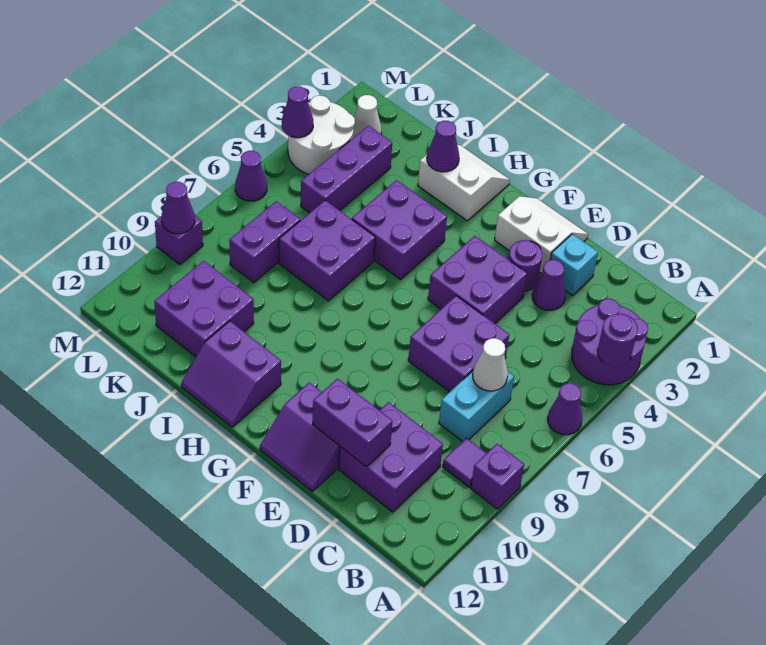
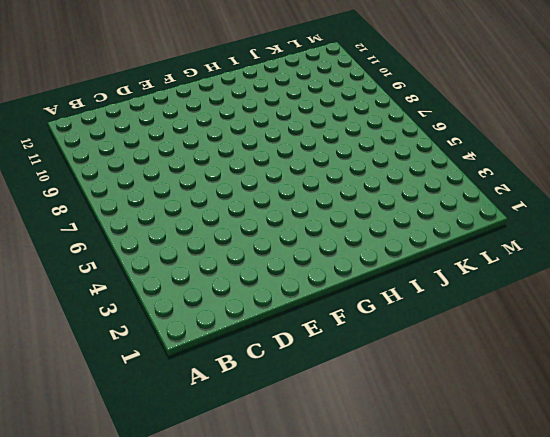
none -> purple 2x2 round brick [572,299,648,385]
none -> purple 1x1 cone [547,383,582,435]
none -> purple 1x1 brick [471,444,524,509]
none -> purple 1x1 tile [443,438,486,487]

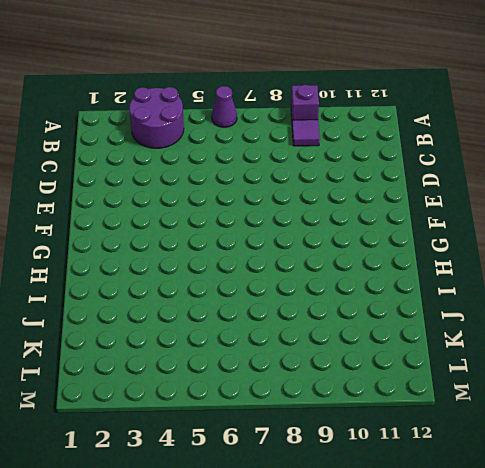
none -> cyan 1x2 brick [439,371,514,442]
none -> purple 2x2 brick [339,402,443,512]
none -> cyan 1x1 brick [550,234,598,295]
none -> purple 1x1 cone [532,260,566,310]

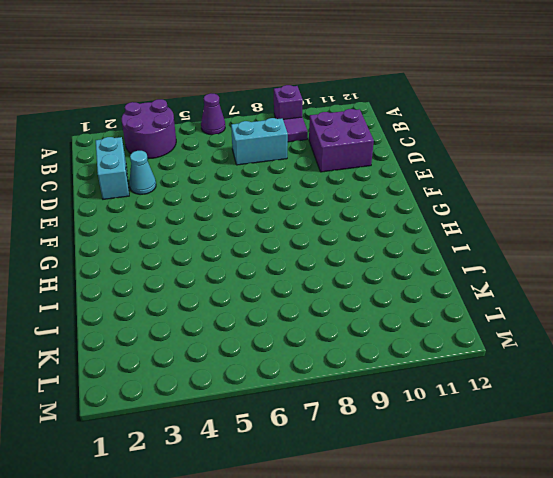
cyan 1x2 brick [96,137,129,199] -> cyan 1x1 brick [550,234,598,295]
cyan 1x1 cone [129,151,156,194] -> purple 1x1 cone [532,260,566,310]
none -> purple 2x2 brick [408,296,509,392]
none -> white 2x2 slope [495,196,588,274]
none -> purple 1x1 round brick [508,240,542,291]
none -> purple 2x2 brick [428,236,527,323]

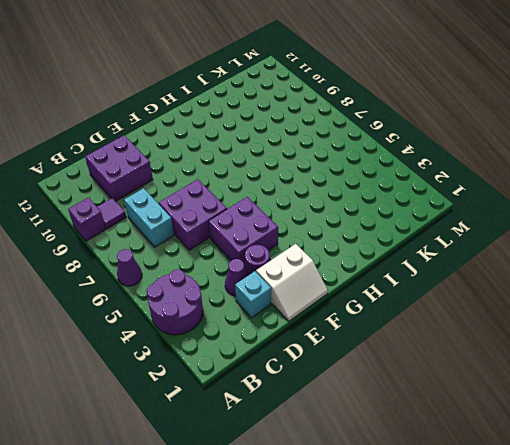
none -> purple 2x2 slope [260,382,340,492]
none -> white 2x2 slope [418,145,510,221]
none -> purple 2x2 brick [352,180,447,280]
none -> purple 2x2 slope [181,321,281,427]

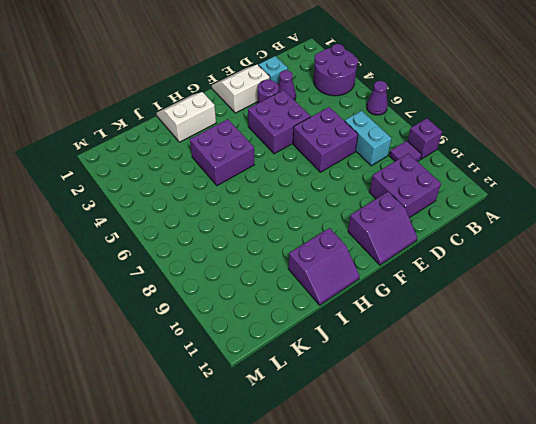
none -> purple 2x2 brick [279,200,375,301]
none -> purple 2x2 brick [154,261,254,357]
none -> purple 1x3 brick [301,126,392,213]
none -> purple 1x2 brick [229,201,300,282]

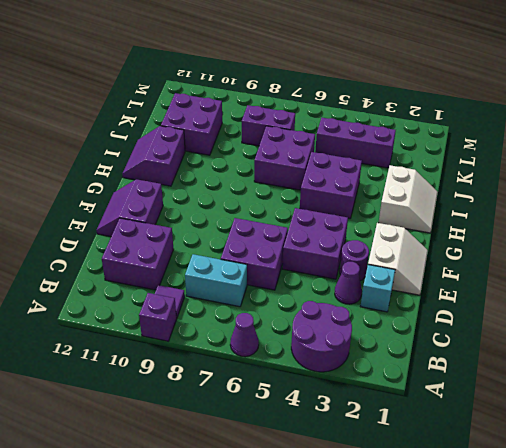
none -> white 1x1 cone [353,95,381,138]
none -> white 2x2 round brick [288,96,355,174]
none -> purple 1x1 cone [235,151,267,201]
none -> purple 1x1 brick [155,216,203,265]

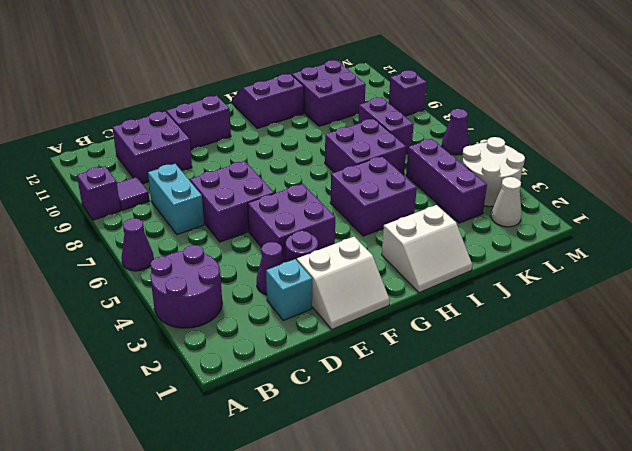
none -> purple 1x1 round brick [597,314,638,367]
none -> white 1x1 cone [473,338,508,391]
none -> purple 1x2 brick [313,379,392,467]
none -> purple 1x1 cone [427,121,459,172]

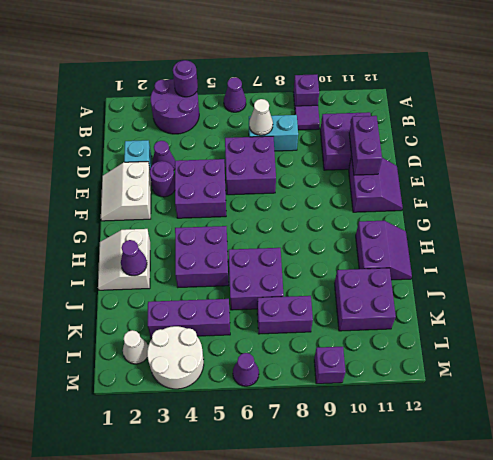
none -> purple 1x1 cone [282,86,313,138]
none -> purple 1x1 cone [162,182,195,234]

